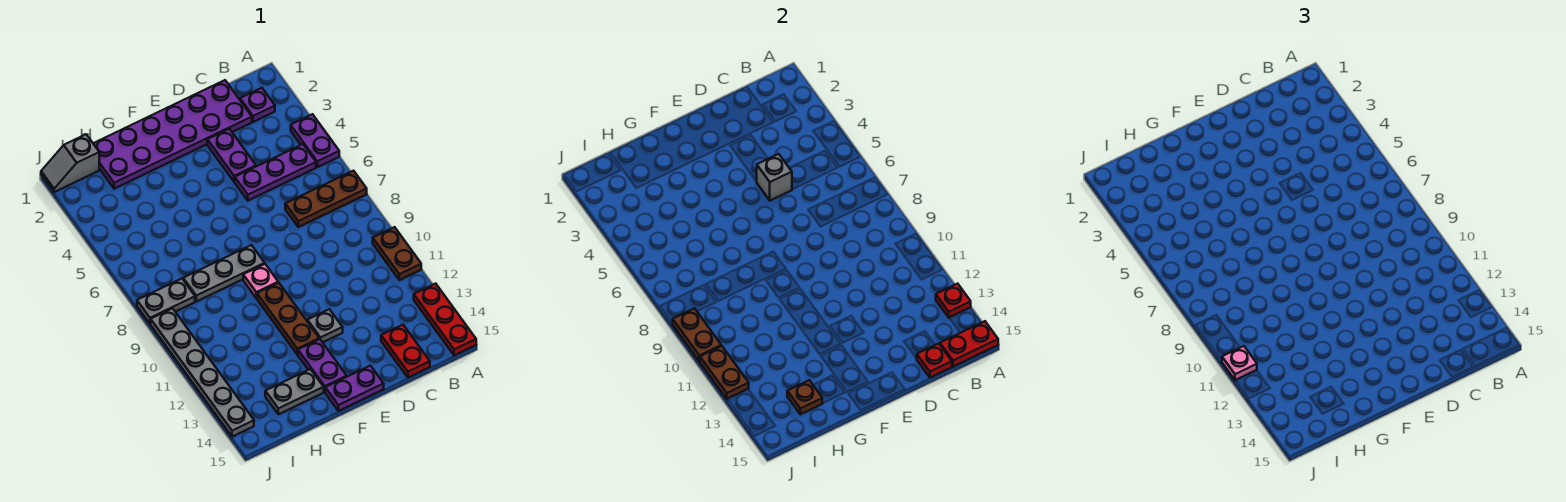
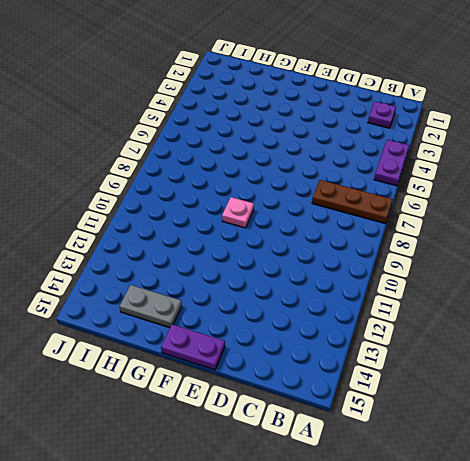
none -> brown 1x2 plate [373,227,421,280]
none -> red 1x3 plate [414,284,476,355]
none -> purple 1x3 plate [235,144,316,201]

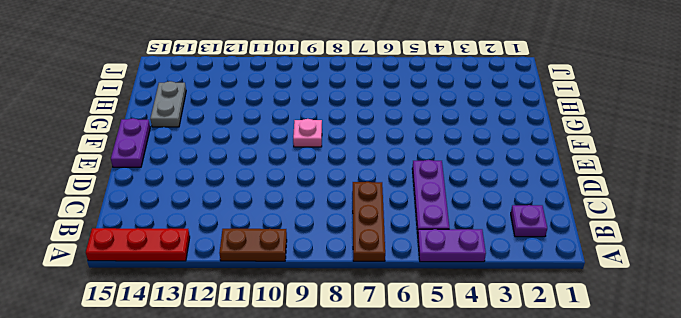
none -> purple 2x6 plate [93,80,252,189]
none -> red 1x2 plate [381,325,430,378]
none -> purple 1x2 plate [207,129,256,182]

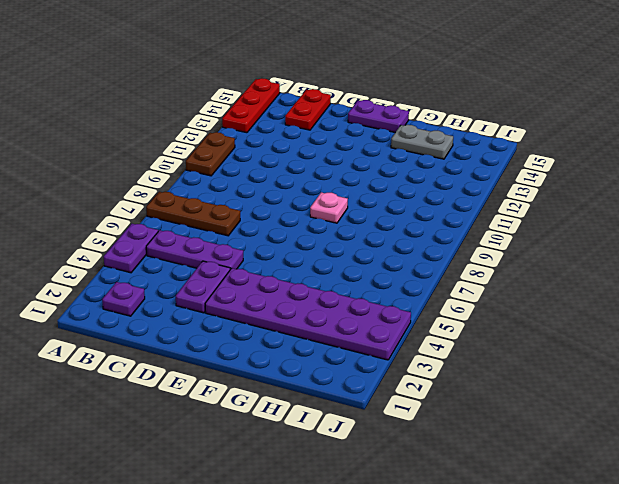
purple 2x6 plate [205,268,411,360] -> purple 2x6 plate moved to [93,80,252,189]
none -> grey 1x1 plate [307,309,343,342]
none -> grey 1x3 plate [183,245,265,301]
none -> brown 1x3 plate [257,283,319,355]

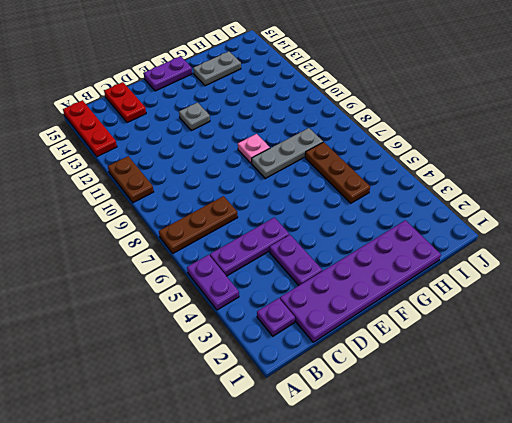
brown 1x3 plate [305,142,370,203] -> brown 1x3 plate moved to [257,283,319,355]
none -> purple 1x2 plate [298,339,347,392]
none -> grey 1x2 slope [41,134,99,192]
none -> grey 1x2 plate [137,279,195,324]

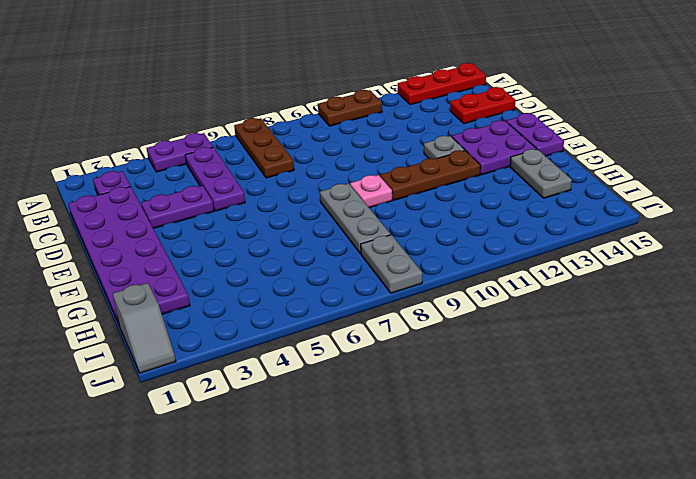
purple 2x2 plate [452,120,536,175] -> purple 1x2 plate [298,339,347,392]
none -> grey 1x6 plate [151,308,254,437]
none -> red 1x1 plate [936,284,971,317]
none -> red 1x2 plate [940,321,998,366]

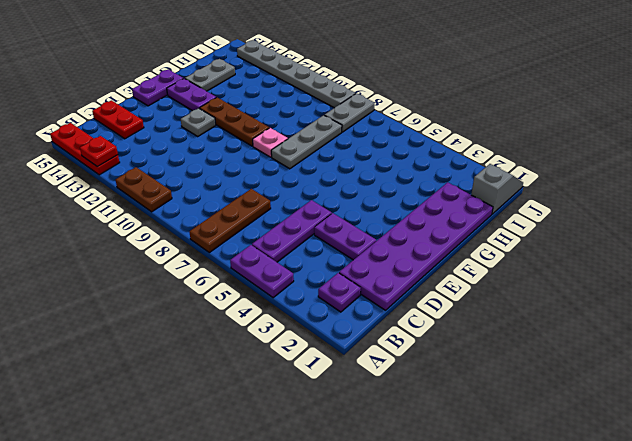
none -> red 1x2 plate [940,321,998,366]
none -> red 1x1 plate [917,343,952,378]
none -> grey 1x1 brick [757,154,792,201]

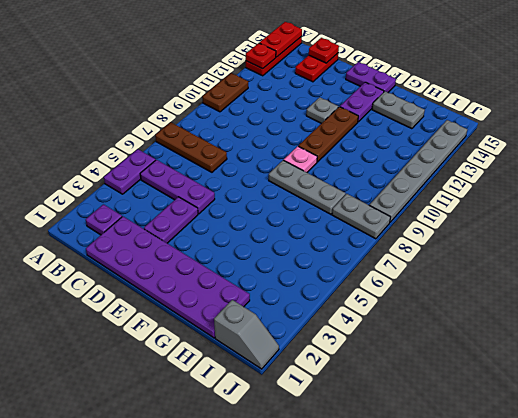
red 1x2 plate [260,22,302,57] -> red 1x2 plate turned to [940,321,998,366]
none -> grey 1x1 brick [757,154,792,201]
none -> brown 1x1 plate [787,380,822,414]
none -> brown 1x2 plate [673,308,721,361]

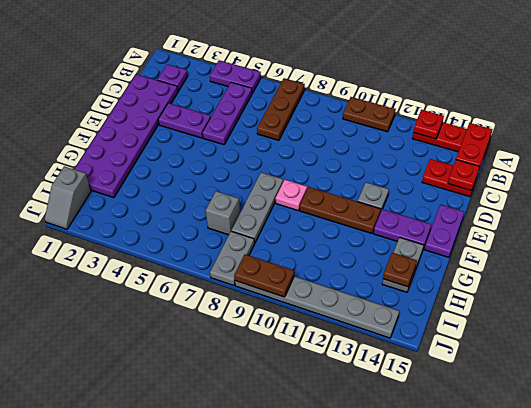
grey 1x1 brick [206,191,240,235] -> grey 1x1 brick moved to [757,154,792,201]
none -> brown 1x2 plate [700,346,749,399]
none -> pink 1x1 plate [1222,346,1257,380]

